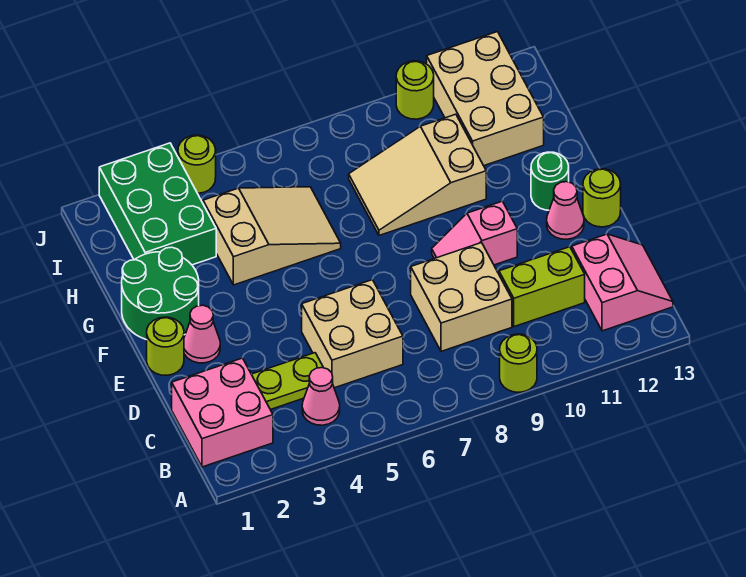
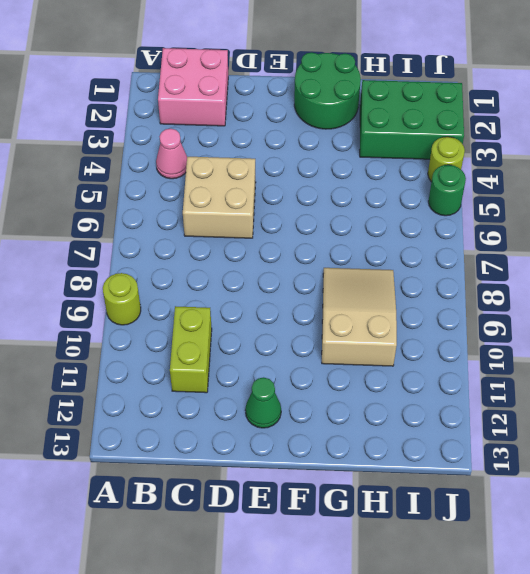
green 1x1 cone [245,377,281,428] -> pink 1x1 cone [547,182,584,239]
green 1x1 round brick [428,165,466,216] -> green 1x1 round brick moved to [531,152,569,210]
none -> pink 2x2 slope [572,234,673,331]
none -> lime 1x2 plate [251,353,323,410]
none -> tan 2x2 brick [411,243,512,351]

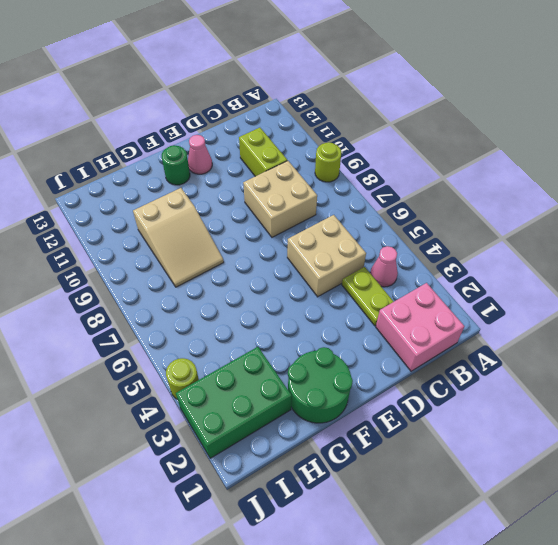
none -> pink 2x2 slope [572,234,673,331]
none -> lime 1x1 round brick [147,317,184,375]
none -> pink 1x1 cone [184,305,220,363]

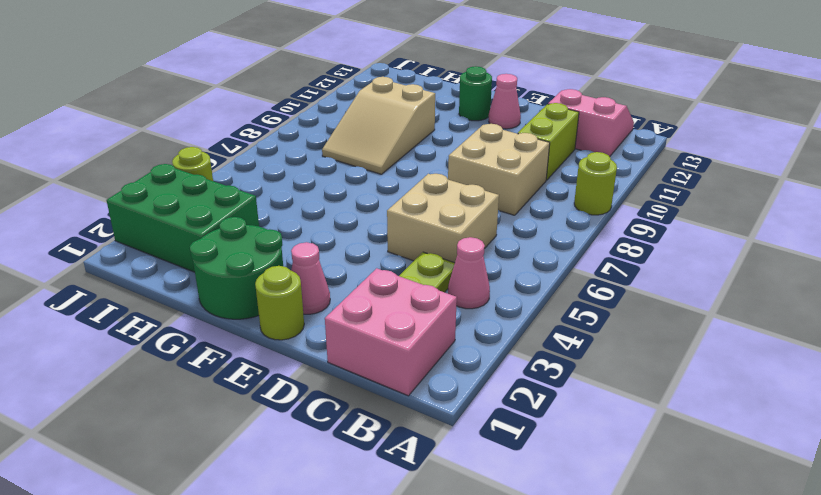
none -> pink 1x2 slope [432,201,517,265]
none -> lime 1x1 round brick [583,169,621,227]
none -> tan 2x3 slope [203,187,341,285]

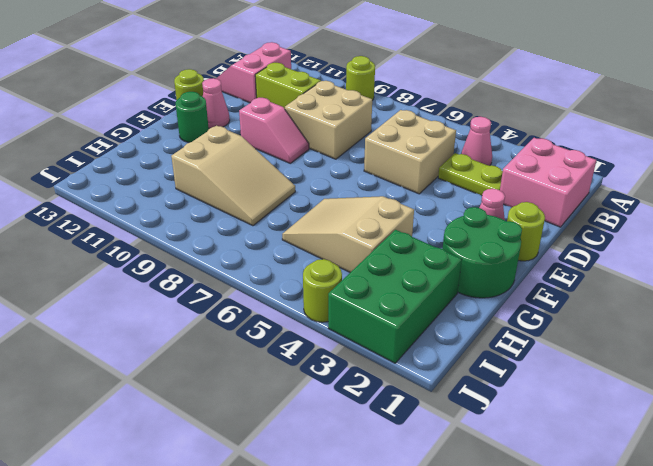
none -> tan 2x3 brick [427,32,544,166]
none -> lime 1x1 round brick [396,61,434,119]

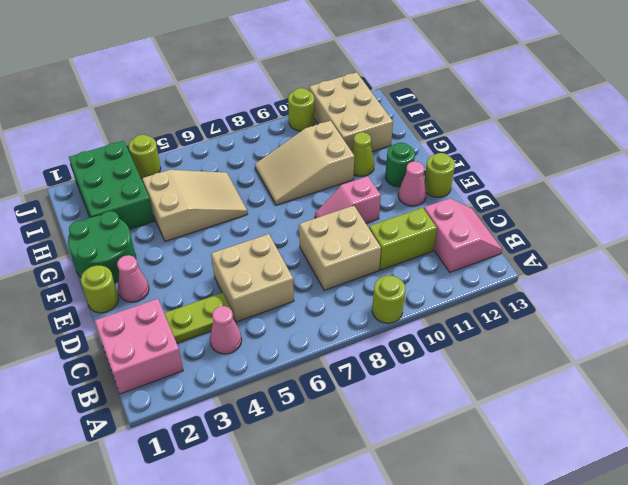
lime 1x1 cone [352,132,374,176] -> none

